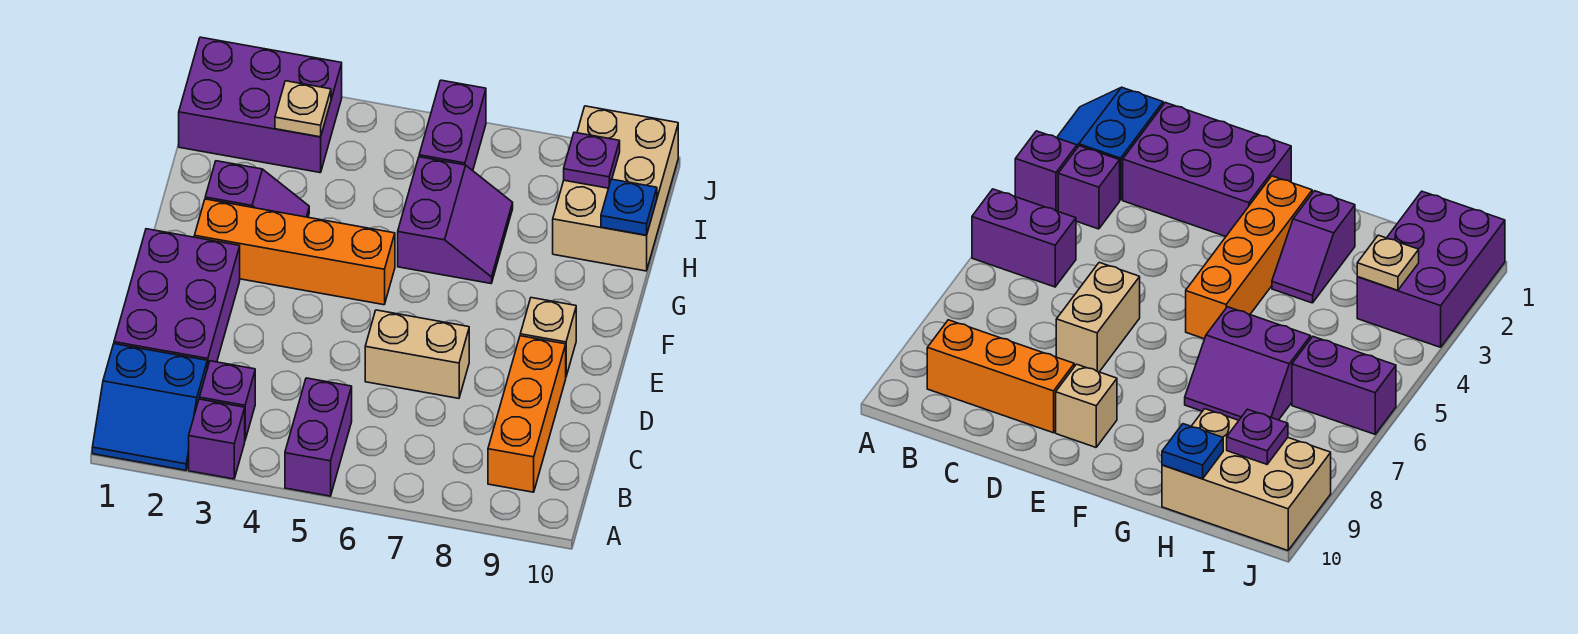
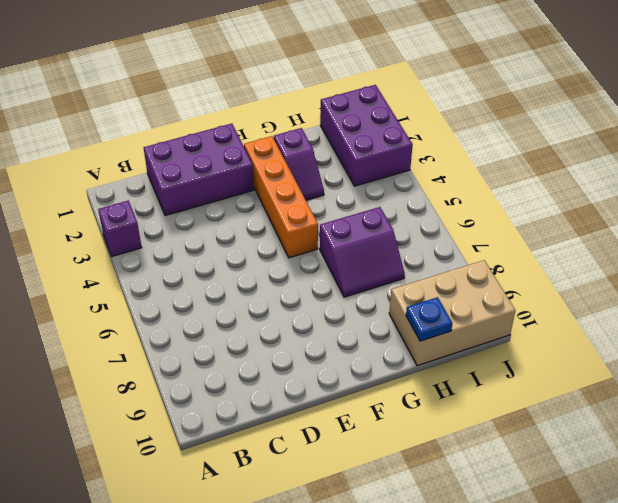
none -> blue 2x2 slope [92,344,207,470]
none -> purple 1x2 brick [285,378,352,496]
none -> purple 1x1 brick [199,361,255,440]

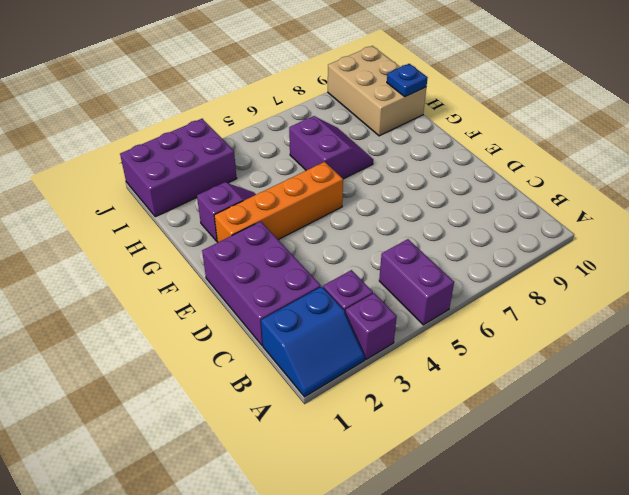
none -> orange 1x3 brick [488,336,566,492]
none -> tan 1x2 brick [365,310,469,398]
none -> tan 1x1 brick [520,298,576,376]

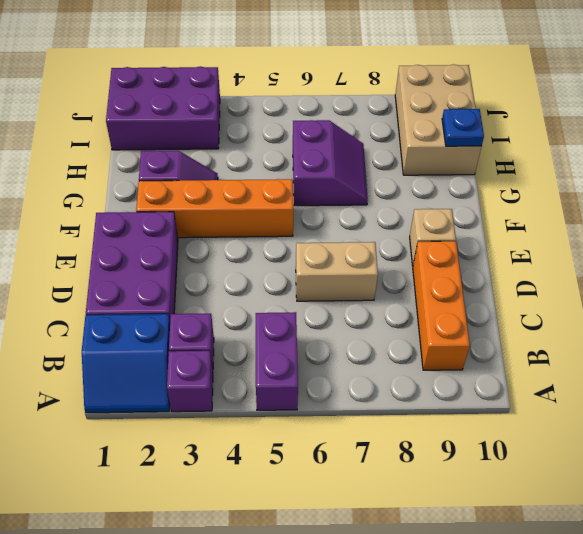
none -> purple 1x2 brick [419,80,486,171]
none -> tan 1x1 plate [275,81,331,137]
none -> purple 1x1 plate [564,132,620,188]

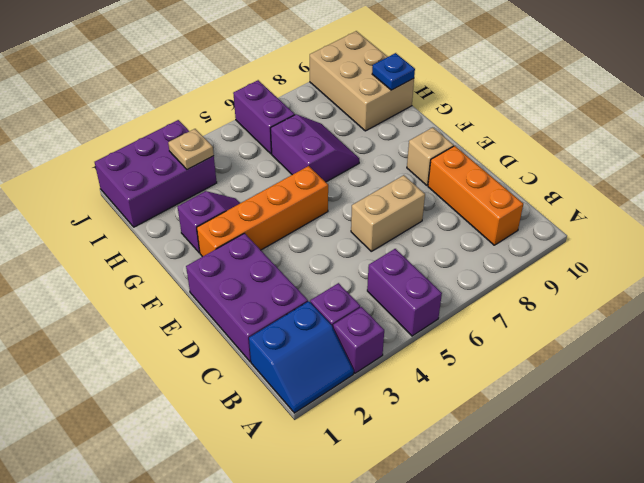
none -> purple 1x1 plate [564,132,620,188]

